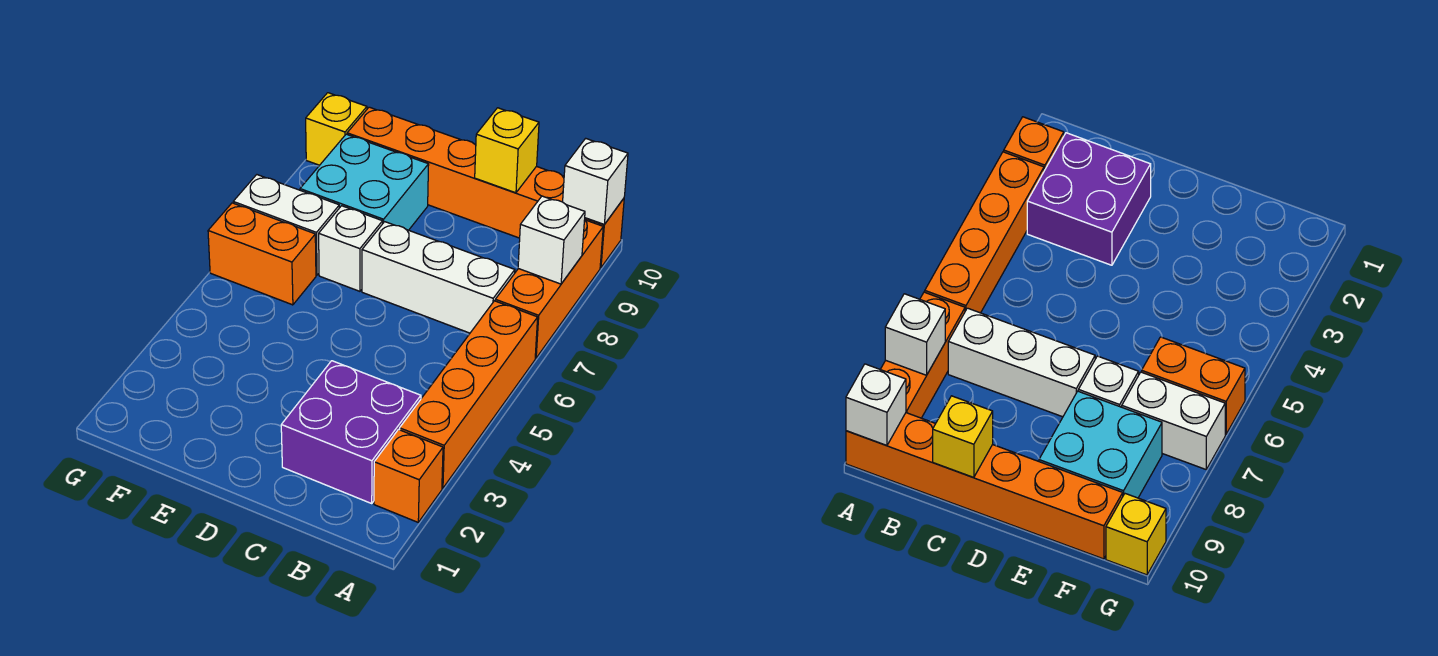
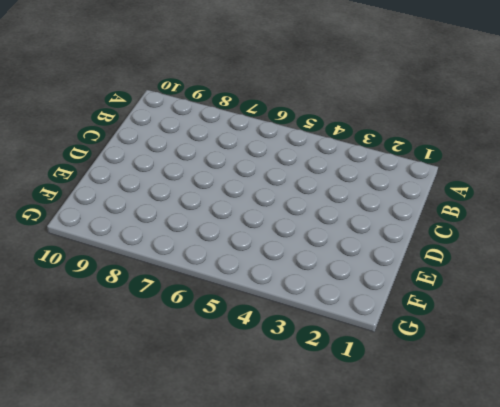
none -> orange 1x1 brick [374,430,443,522]
none -> orange 1x4 brick [400,301,538,488]
none -> orange 1x3 brick [495,220,603,358]

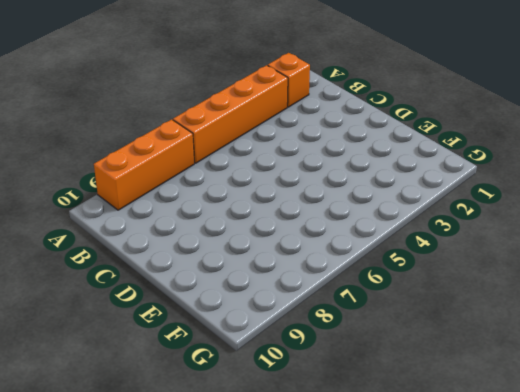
none -> orange 1x6 brick [347,107,624,268]
none -> purple 2x2 brick [281,361,421,503]
none -> white 1x3 brick [362,222,515,333]

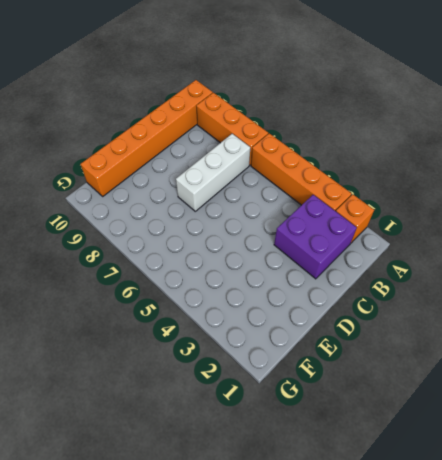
none -> white 1x1 brick [319,206,383,291]
none -> cyan 2x2 brick [300,134,429,230]
none -> orange 1x2 brick [208,203,316,305]

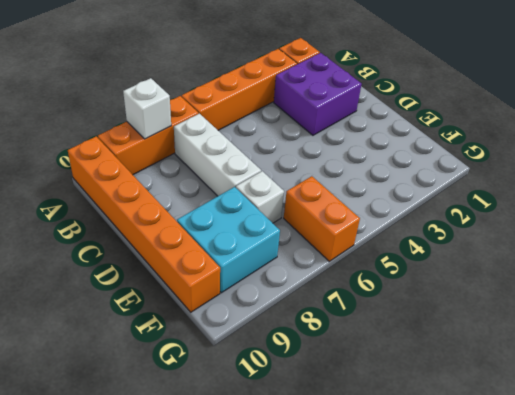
none -> white 1x2 brick [233,175,339,275]
none -> yellow 1x1 brick [306,93,367,165]
none -> white 1x1 brick [563,138,628,224]

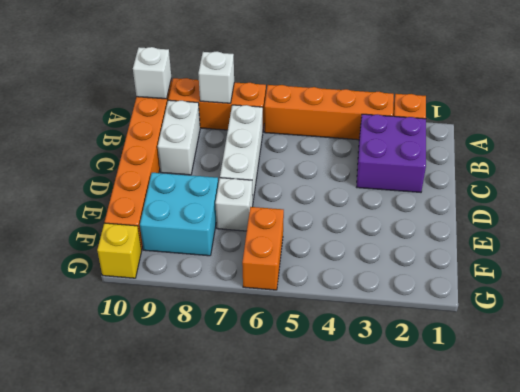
white 1x2 brick [158,100,200,175] -> white 1x2 brick moved to [233,175,339,275]
none -> yellow 1x1 brick [475,108,539,193]

